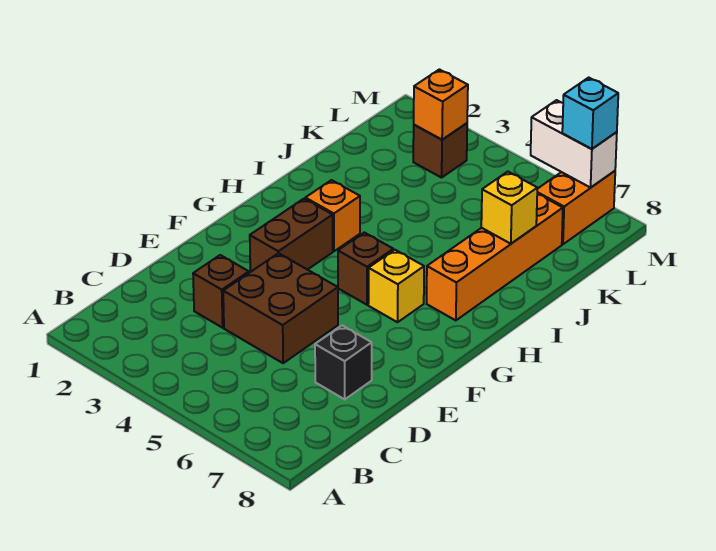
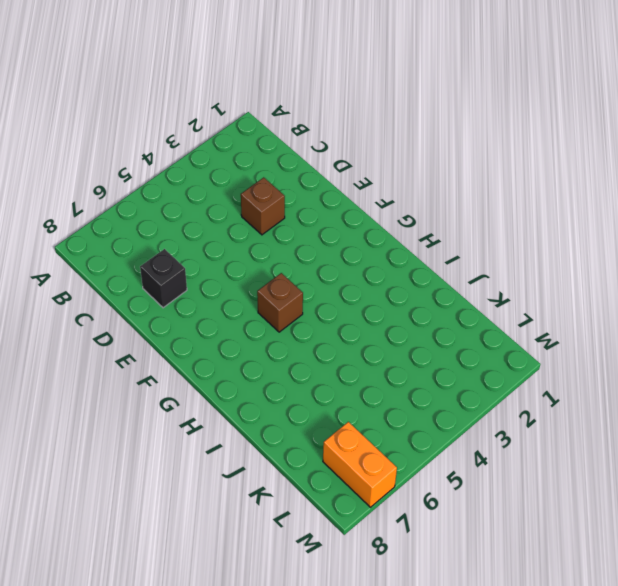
none -> brown 2x2 brick [223,253,338,363]
none -> brown 1x2 brick [250,199,333,272]
none -> yellow 1x1 brick [368,250,424,322]

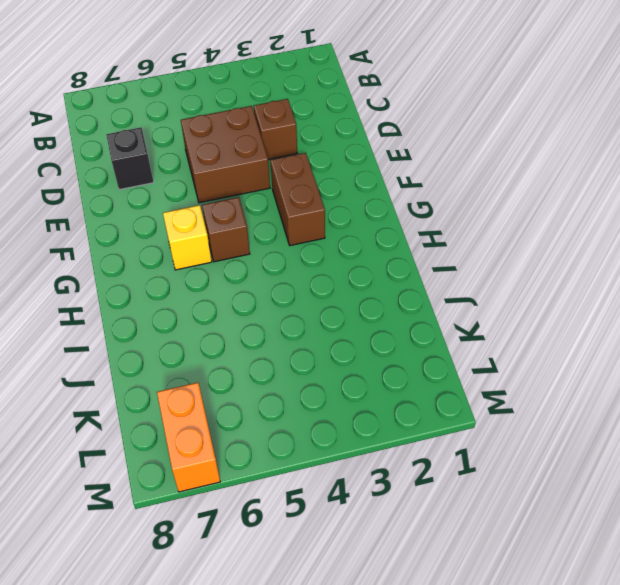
none -> orange 1x1 brick [305,180,360,251]
none -> orange 1x4 brick [427,194,563,320]
none -> brown 1x1 brick [413,123,467,178]

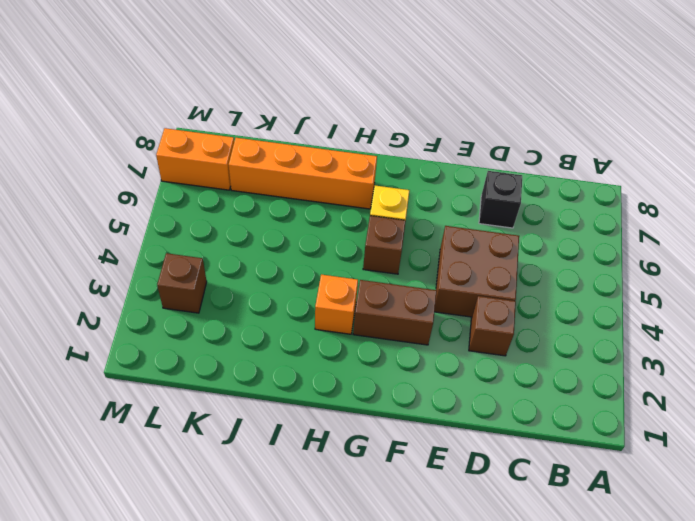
none -> yellow 1x1 brick [481,172,537,244]
none -> orange 1x1 brick [414,69,468,140]
none -> white 1x2 brick [531,100,617,188]

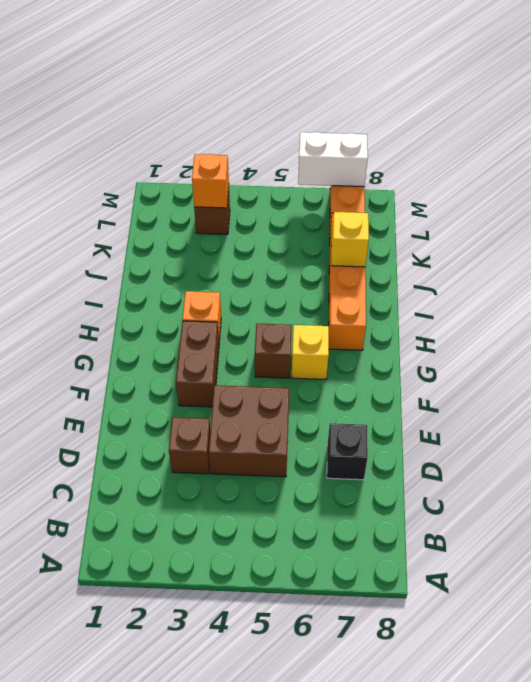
none -> cyan 1x1 brick [562,78,618,149]

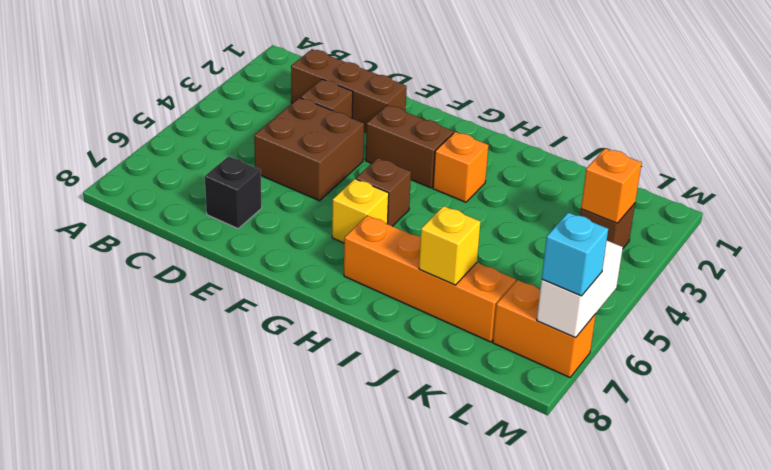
brown 1x3 brick [291,49,407,133] -> none

